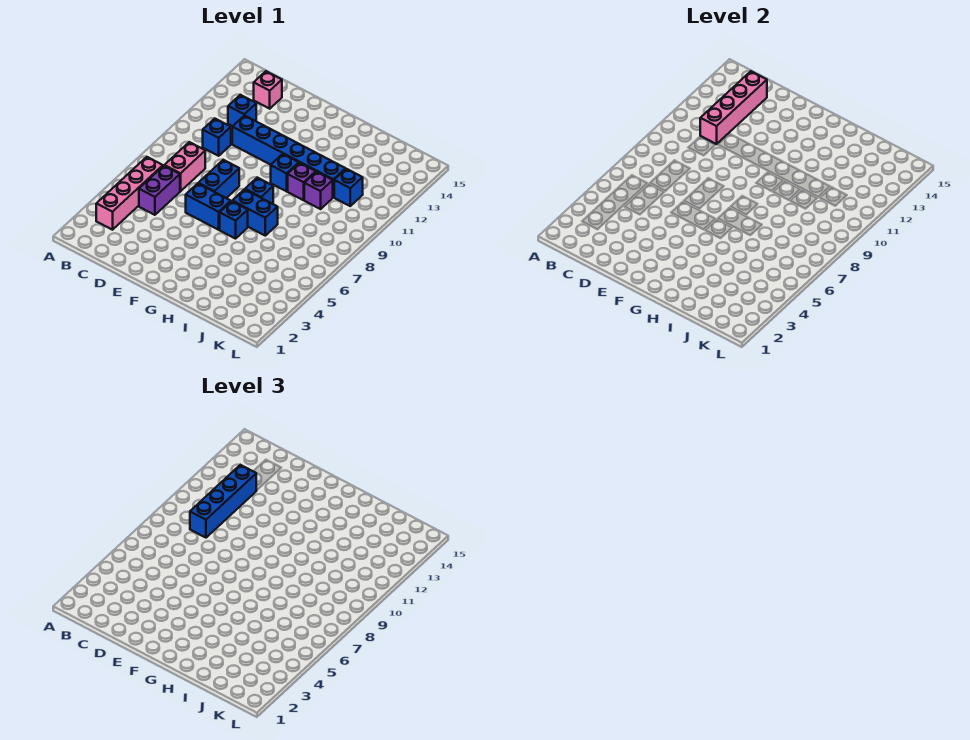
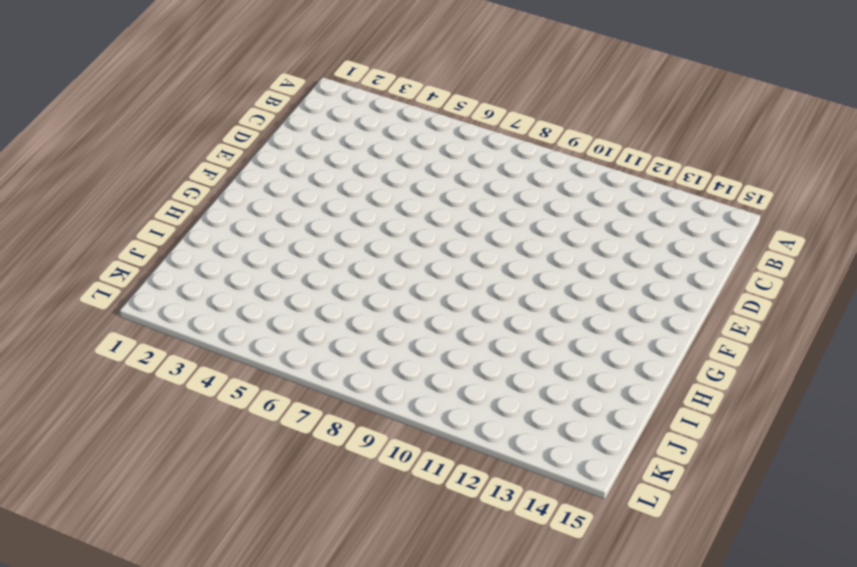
none -> pink 1x4 brick [96,157,163,230]
none -> purple 1x2 brick [139,166,180,215]
none -> pink 1x2 brick [164,142,205,191]

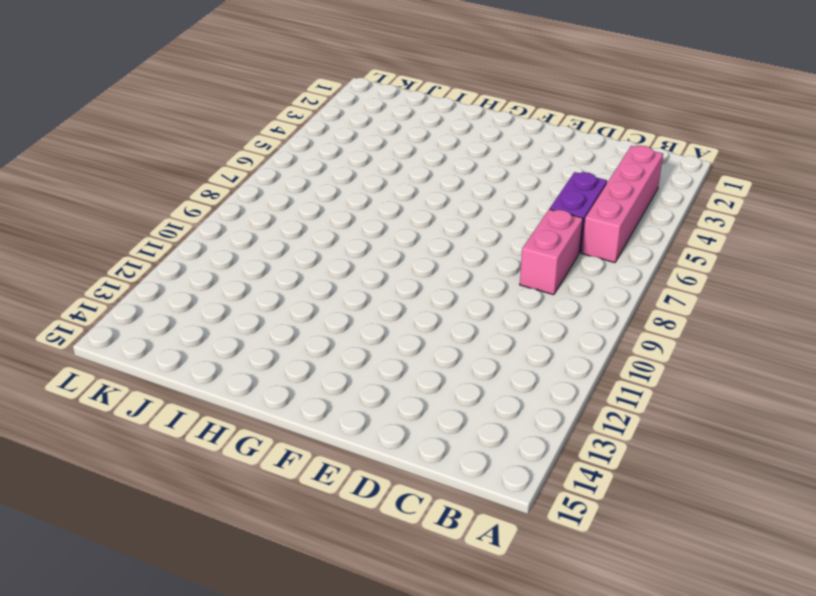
none -> blue 1x1 brick [203,119,231,156]
none -> blue 1x1 brick [228,95,256,126]
none -> pink 1x1 brick [254,71,282,109]

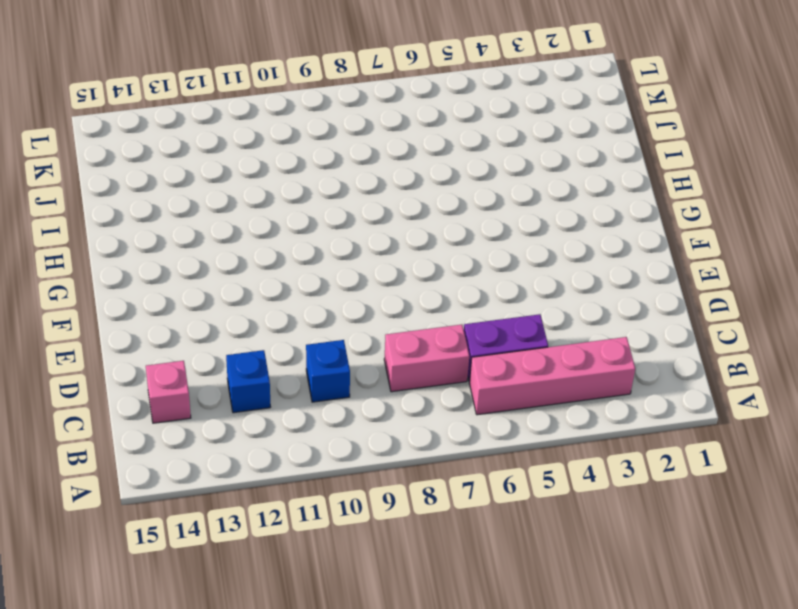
none -> blue 1x6 brick [232,115,346,197]
none -> blue 1x2 brick [186,183,231,230]
none -> blue 1x2 brick [198,160,239,198]

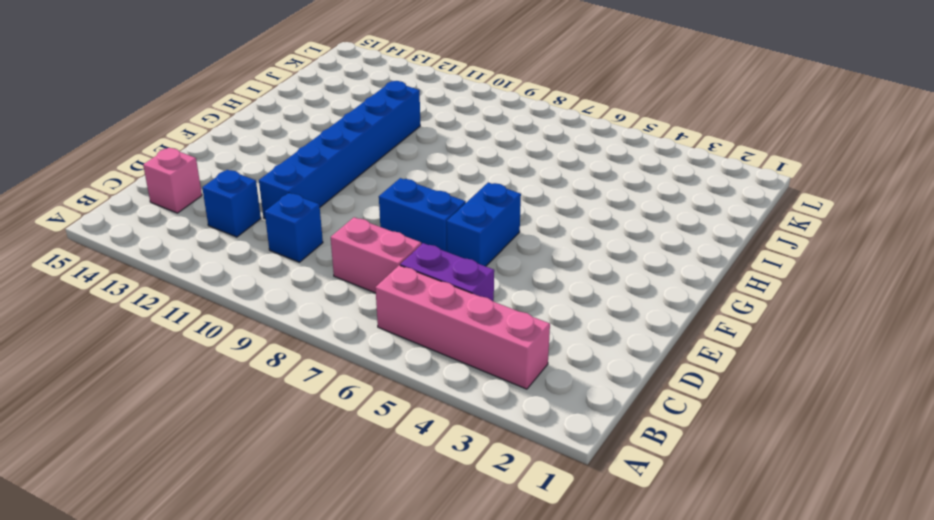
none -> blue 1x1 brick [220,201,248,239]
none -> blue 1x2 brick [233,189,278,236]
none -> blue 1x1 brick [245,178,273,204]

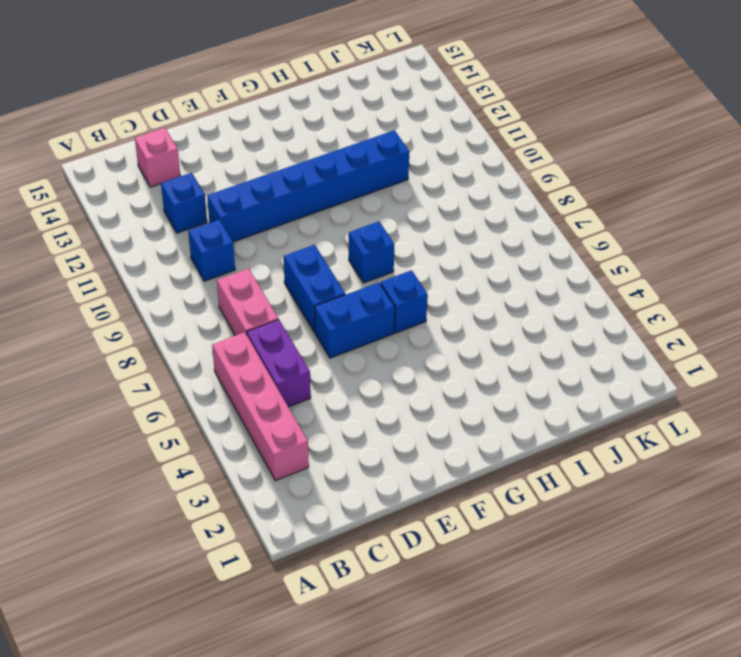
none -> blue 1x2 brick [233,189,278,236]
none -> blue 1x1 brick [271,154,299,191]
none -> purple 1x1 brick [288,163,316,200]

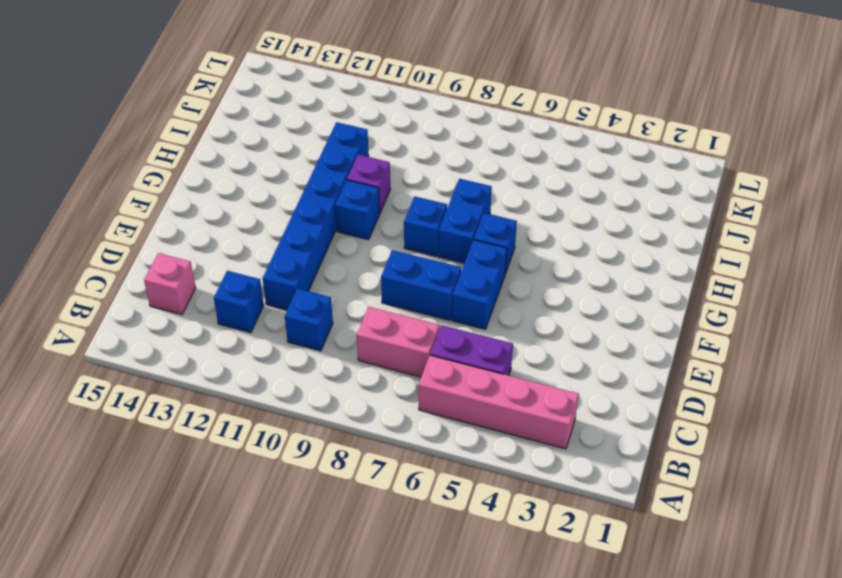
none -> purple 1x1 brick [304,172,333,209]
none -> blue 1x1 brick [334,169,363,206]
none -> pink 1x4 brick [700,71,767,144]

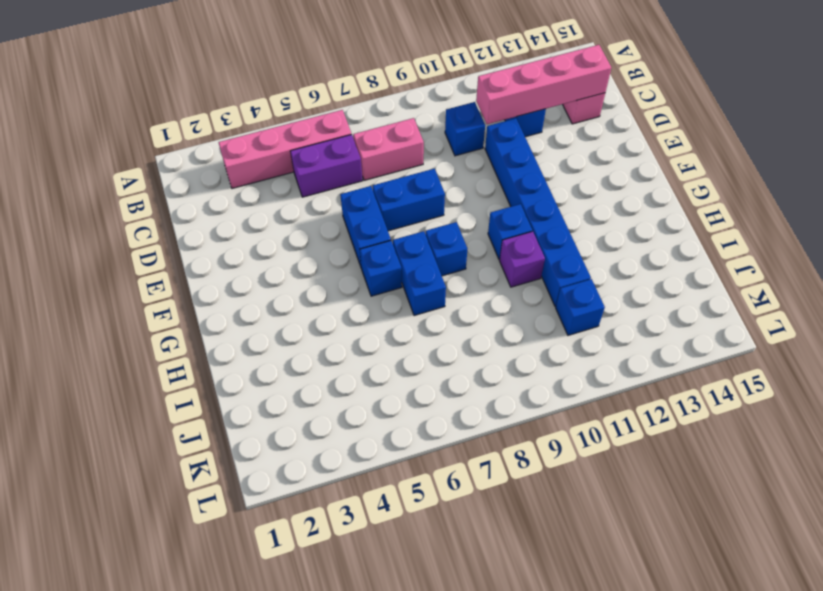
none -> purple 1x1 brick [304,172,333,209]
none -> blue 1x4 brick [190,465,256,538]

